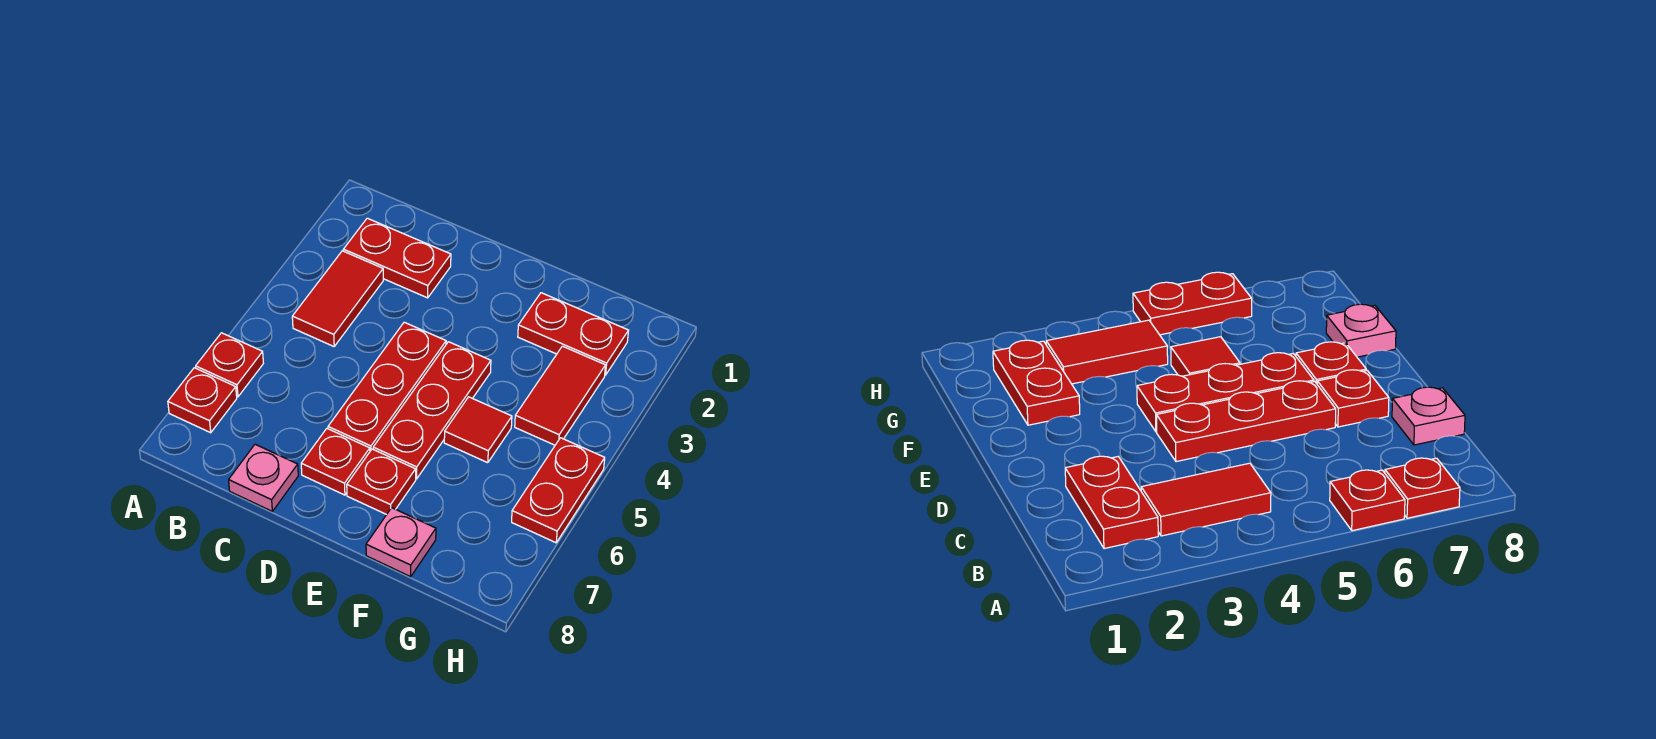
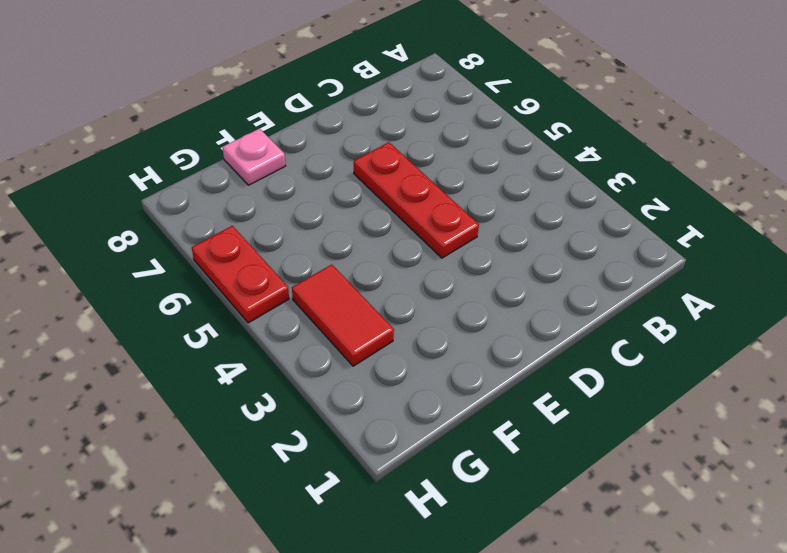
none -> red 1x1 plate [196,333,263,397]
none -> red 1x1 plate [168,368,237,433]
none -> red 1x2 plate [343,218,451,298]

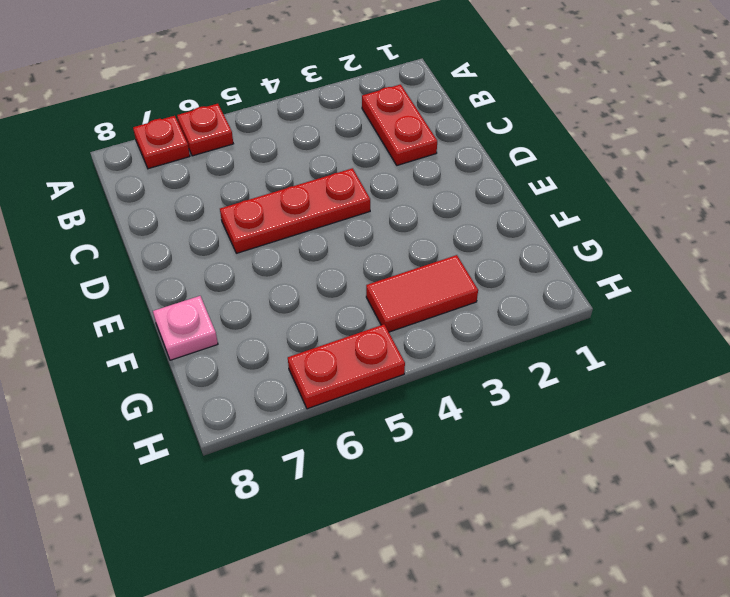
none -> red 1x2 tile [292,251,383,346]
none -> pink 1x1 plate [229,444,298,511]
none -> red 1x1 plate [301,429,370,495]

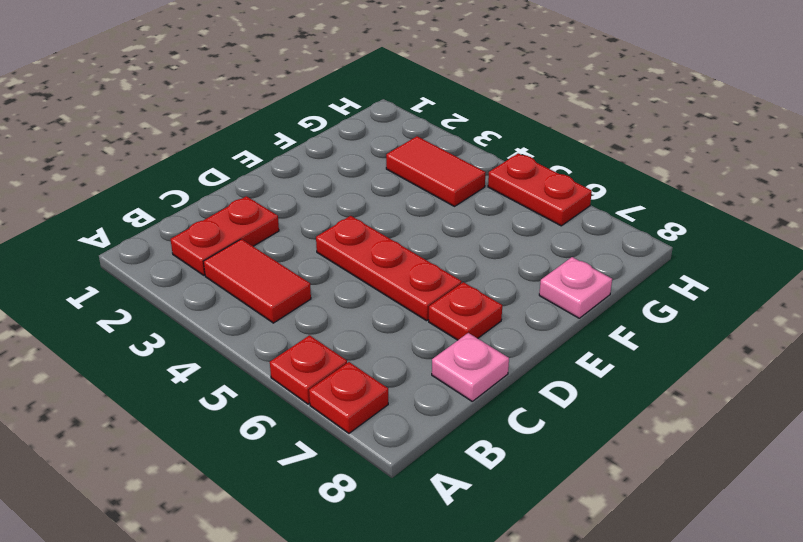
none -> red 1x3 plate [373,342,491,479]
none -> red 1x1 plate [347,449,416,515]
none -> red 1x2 plate [518,293,629,375]

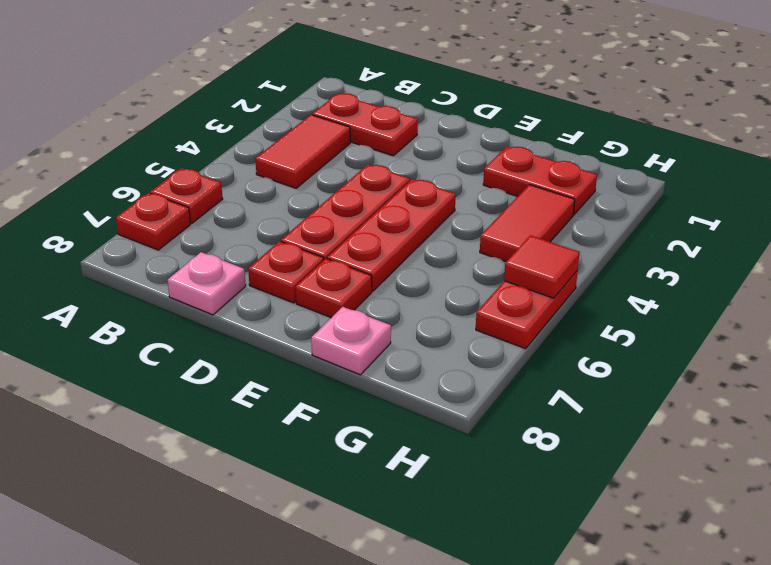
red 1x1 tile [504,235,580,298] -> red 1x1 tile moved to [444,397,512,463]

